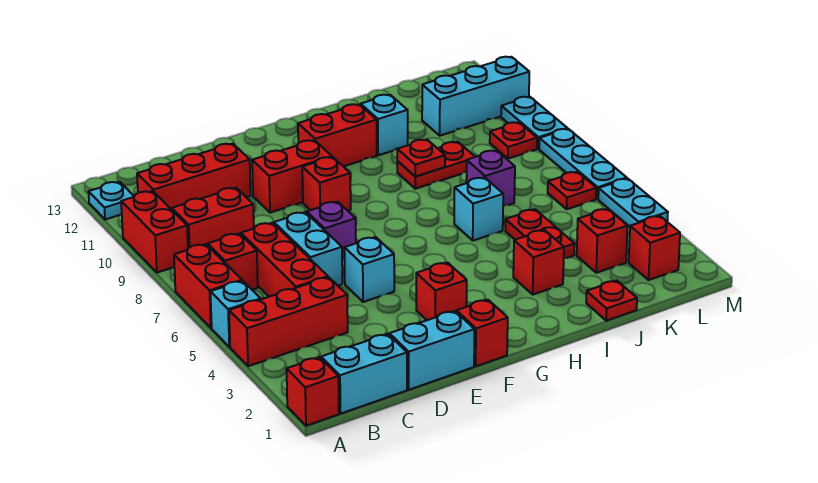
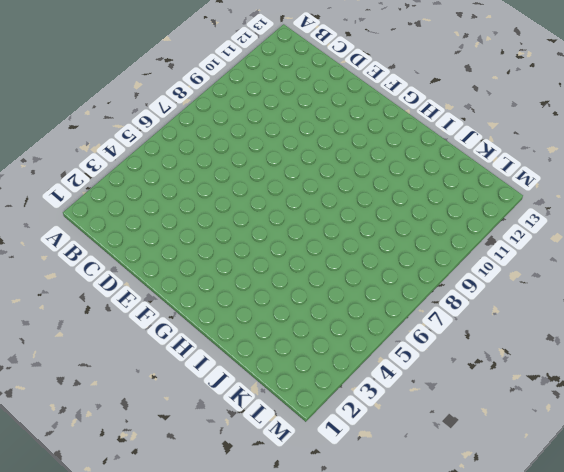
none -> red 1x1 brick [287,357,339,426]
none -> red 1x3 brick [229,277,348,366]
none -> cyan 1x1 brick [210,281,261,347]
none -> red 1x2 brick [174,244,242,328]

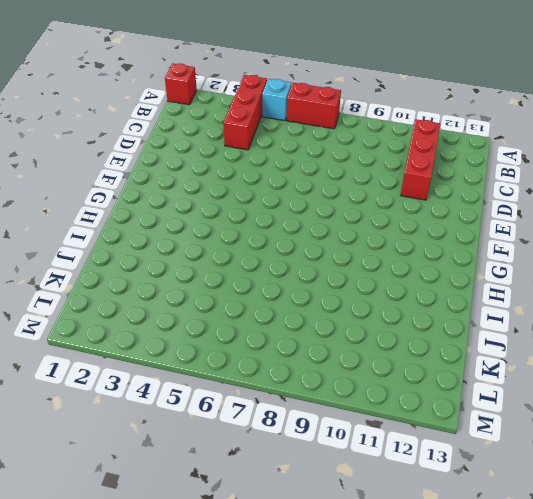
none -> red 1x2 brick [121,191,188,273]
none -> cyan 1x1 plate [89,182,134,220]
none -> cyan 1x2 brick [321,334,407,413]
none -> red 1x1 brick [208,233,258,290]

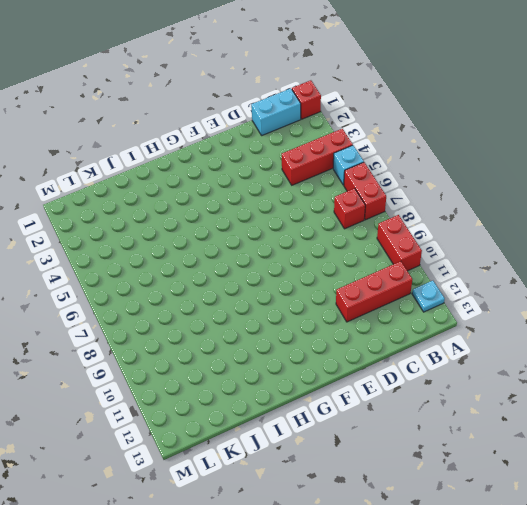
none -> red 1x2 brick [172,188,254,248]
none -> red 1x3 brick [241,223,328,297]
none -> cyan 1x2 brick [389,311,474,390]
none -> cyan 1x2 brick [274,212,342,286]

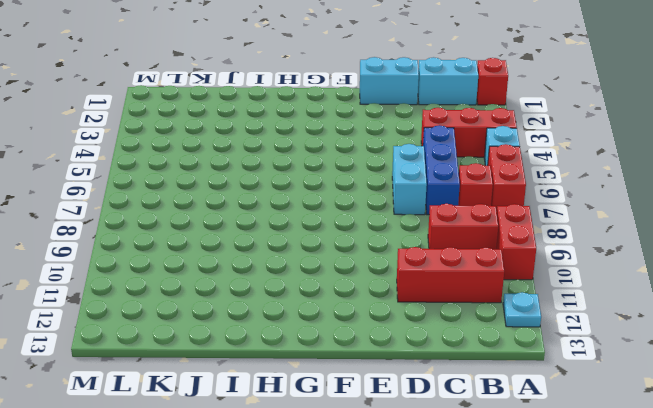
blue 1x3 brick [423,125,460,215] -> red 1x3 brick [241,223,328,297]
none -> cyan 1x1 brick [344,237,394,302]
none -> purple 1x1 brick [307,202,356,260]
none -> red 1x2 brick [252,140,332,213]
none -> red 1x1 brick [457,300,508,366]

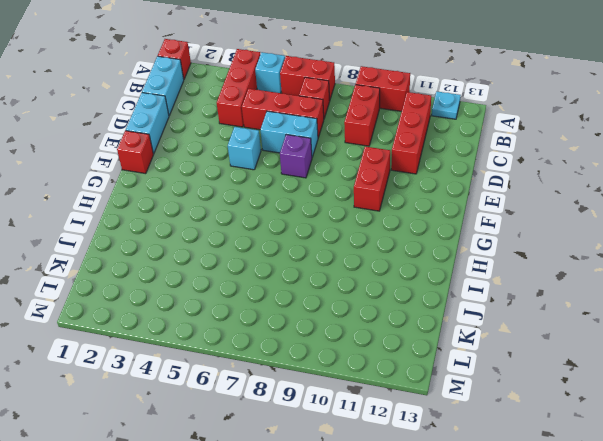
none -> red 1x1 brick [416,262,467,320]
none -> red 1x1 brick [302,157,351,211]
none -> red 1x2 brick [298,104,377,167]
none -> red 1x1 brick [513,230,564,295]

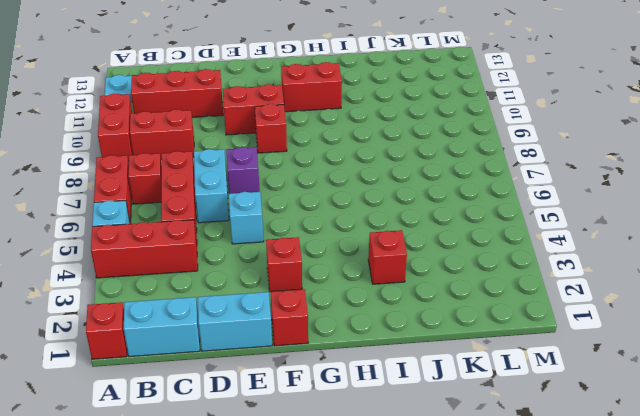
none -> cyan 1x1 brick [454,177,503,241]
none -> red 1x2 plate [397,142,475,189]
none -> cyan 1x1 brick [361,95,408,155]
none -> red 1x1 plate [586,281,637,321]

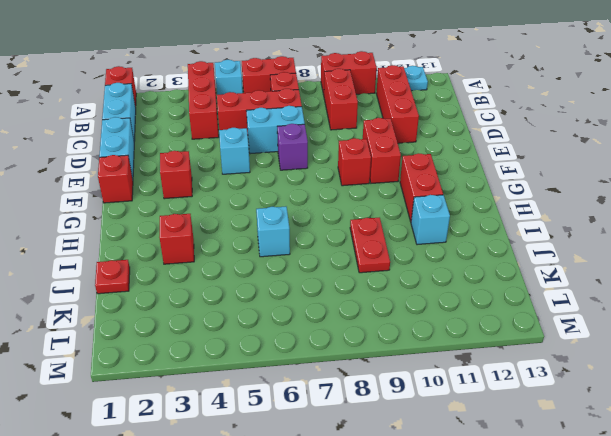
none -> red 1x2 plate [505,209,575,258]
none -> purple 1x1 brick [466,150,515,206]
none -> red 1x1 brick [577,209,627,273]
none -> cyan 1x3 brick [422,57,529,136]

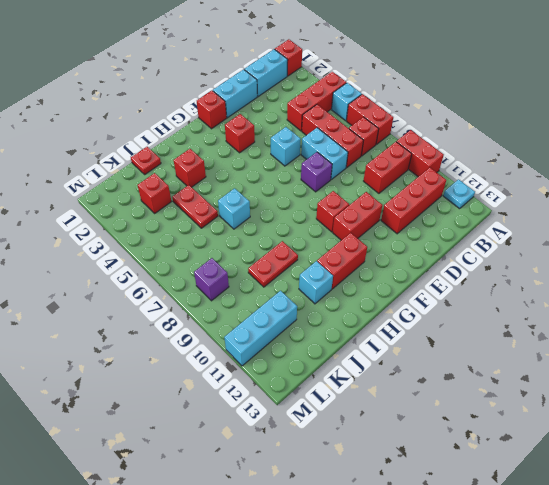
purple 1x1 brick [194,258,229,301] -> purple 1x1 brick moved to [466,150,515,206]
none -> red 1x1 brick [629,216,680,280]
none -> red 1x1 plate [548,172,596,209]
none -> red 1x1 plate [490,122,537,159]
none -> cyan 1x2 plate [598,179,668,227]

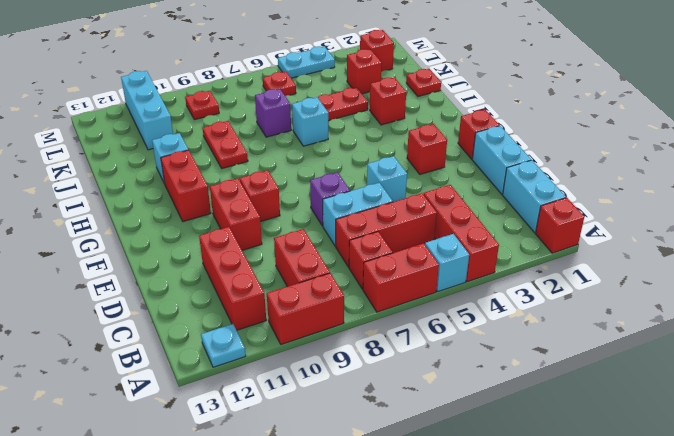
none -> cyan 1x3 plate [539,129,627,199]
none -> cyan 1x2 plate [501,97,567,149]
none -> red 1x1 plate [397,139,445,177]

